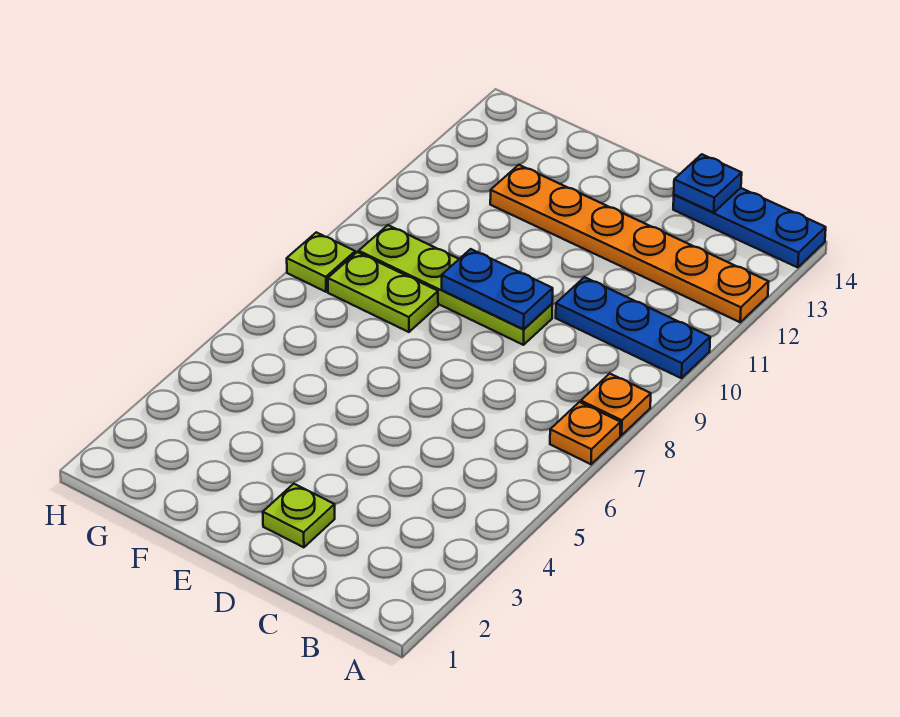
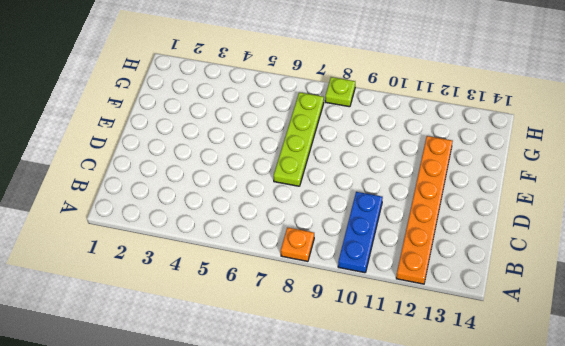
lime 1x4 plate [274,92,324,186] -> lime 1x4 plate moved to [359,225,552,345]
none -> orange 1x1 plate [550,402,621,464]
none -> blue 1x3 plate [673,188,826,268]

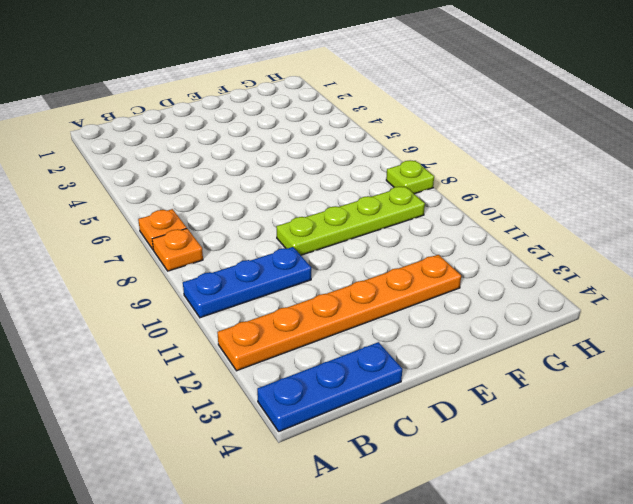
none -> lime 1x1 plate [263,484,335,547]
none -> lime 1x2 plate [328,252,438,332]

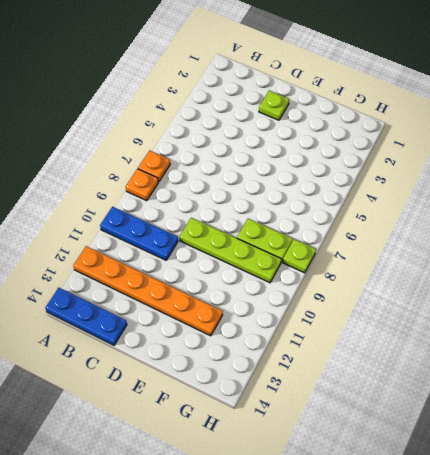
none -> blue 1x1 plate [674,154,742,213]
none -> blue 1x2 plate [442,249,553,329]

